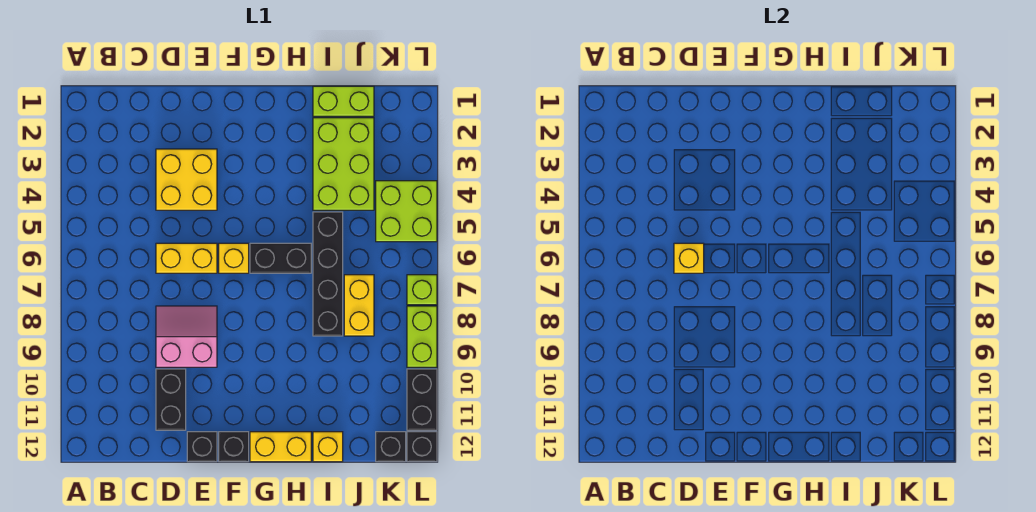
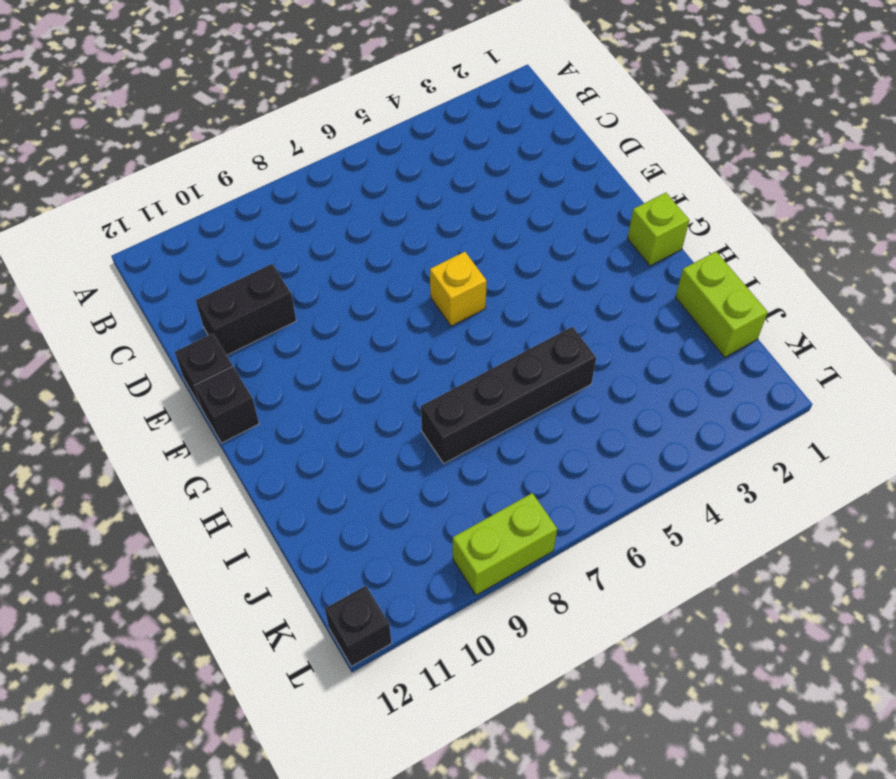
lime 1x1 brick [627,193,689,266] -> lime 1x1 brick moved to [407,275,437,305]
none -> yellow 2x2 brick [156,149,217,210]
none -> yellow 1x2 brick [156,243,217,273]
none -> pink 2x2 slope [156,306,217,367]

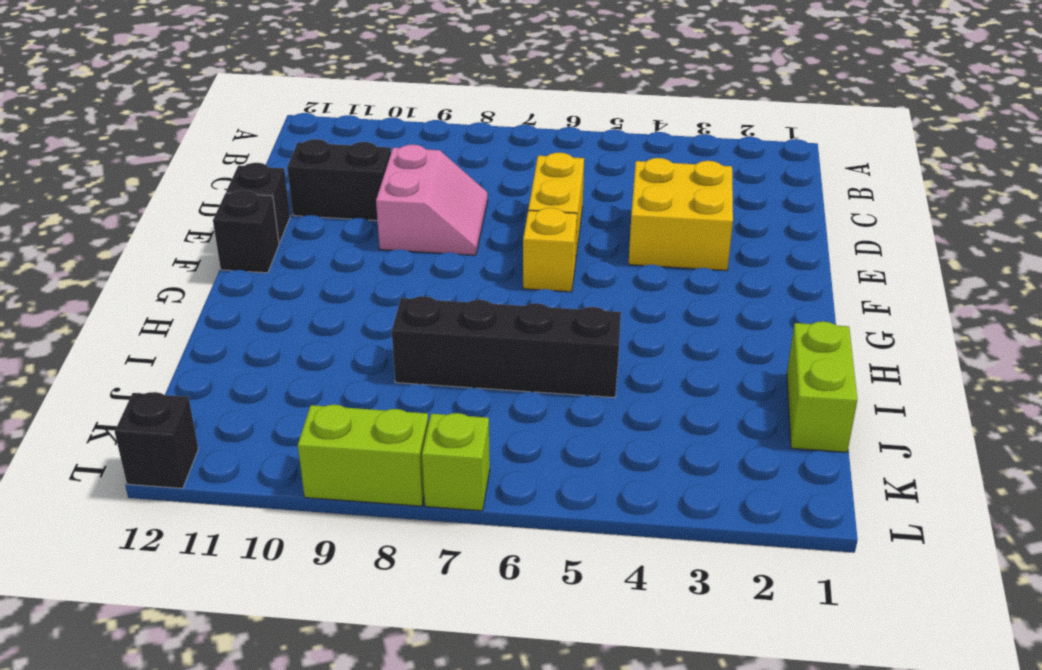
none -> black 1x2 brick [250,243,311,273]
none -> yellow 1x2 brick [250,432,311,462]
none -> lime 2x3 brick [313,118,374,210]

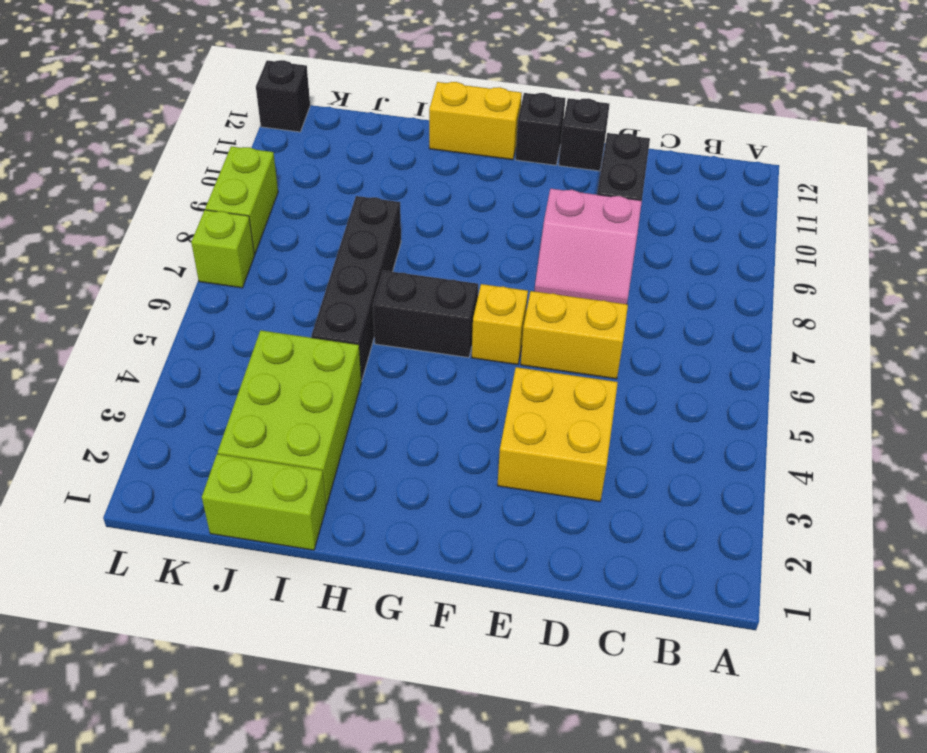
none -> yellow 1x1 brick [313,432,343,462]
none -> yellow 1x2 brick [344,275,374,336]
none -> lime 2x2 brick [376,181,437,242]

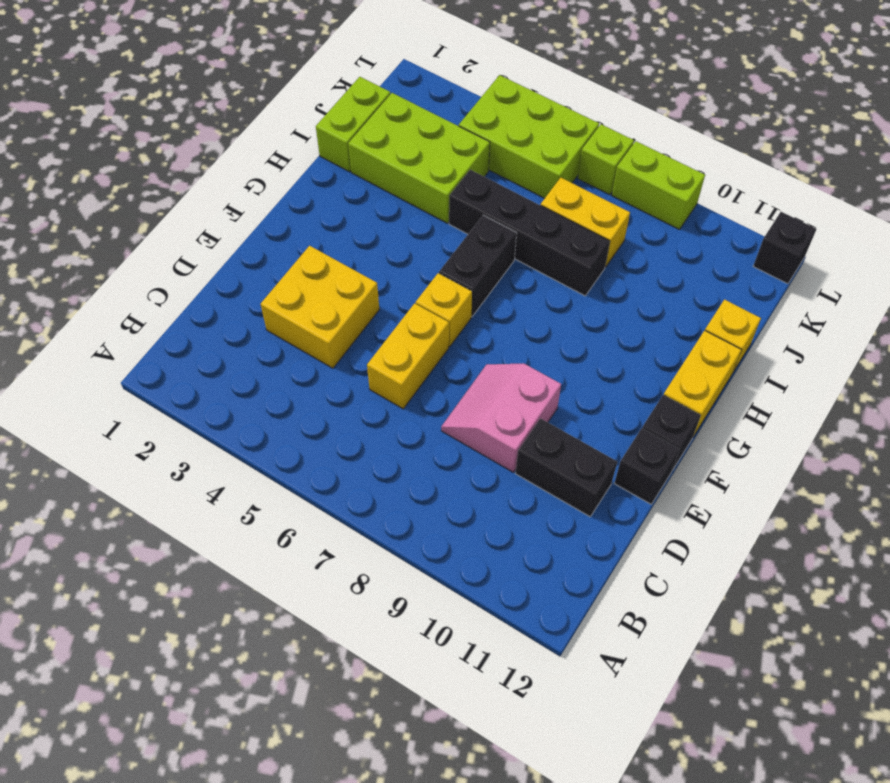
lime 2x3 brick [459,75,599,198] -> lime 2x2 brick [376,181,437,242]
none -> black 1x1 brick [376,432,406,462]
none -> black 1x2 brick [407,369,437,430]
none -> yellow 1x1 brick [674,243,704,273]

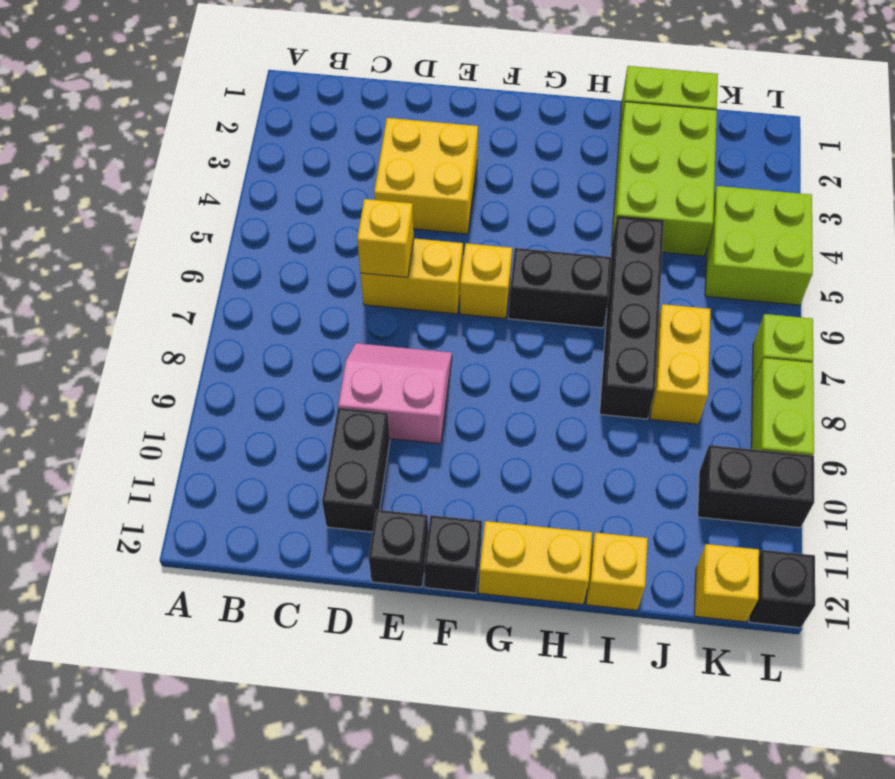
black 1x2 brick [698,445,814,528] -> black 1x2 brick turned to [407,369,437,430]
yellow 1x1 brick [694,544,759,622] -> black 1x1 brick [376,432,406,462]

